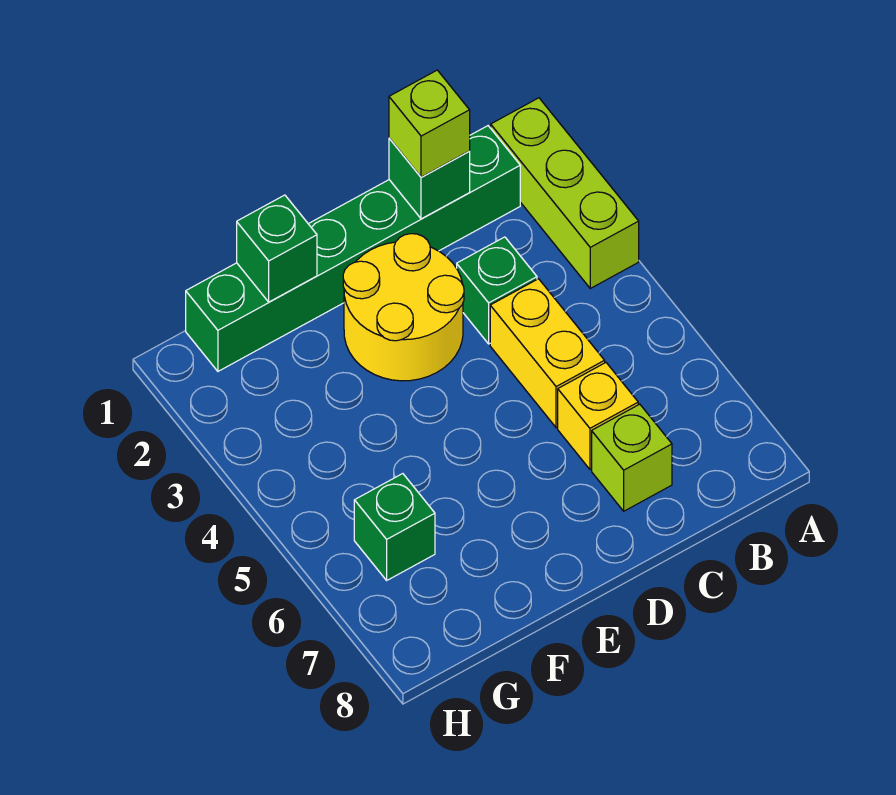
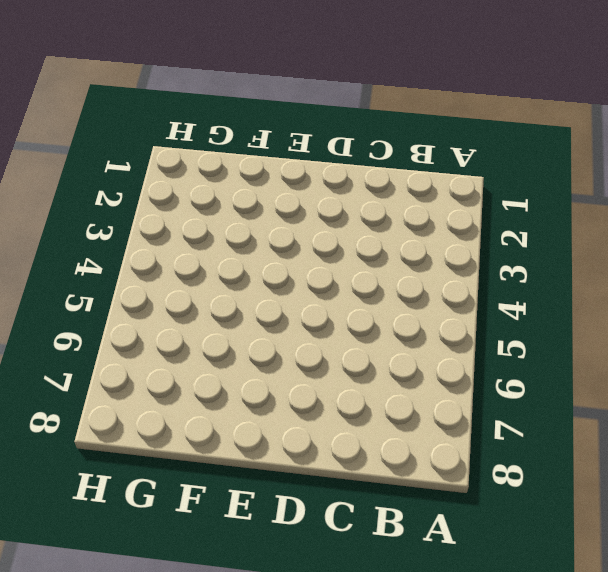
none -> lime 1x3 brick [491,98,639,288]
none -> green 1x6 brick [186,126,520,371]

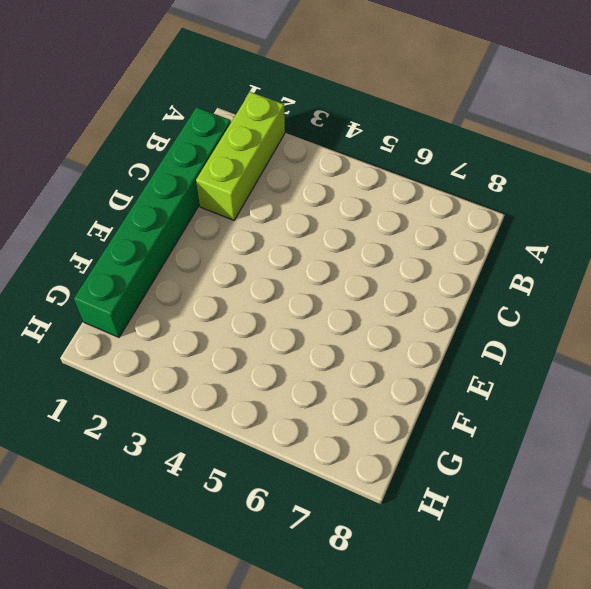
lime 1x3 brick [196,92,285,220] -> lime 1x3 brick turned to [491,98,639,288]
none -> green 1x1 brick [457,237,537,344]
none -> yellow 1x2 brick [490,279,605,428]

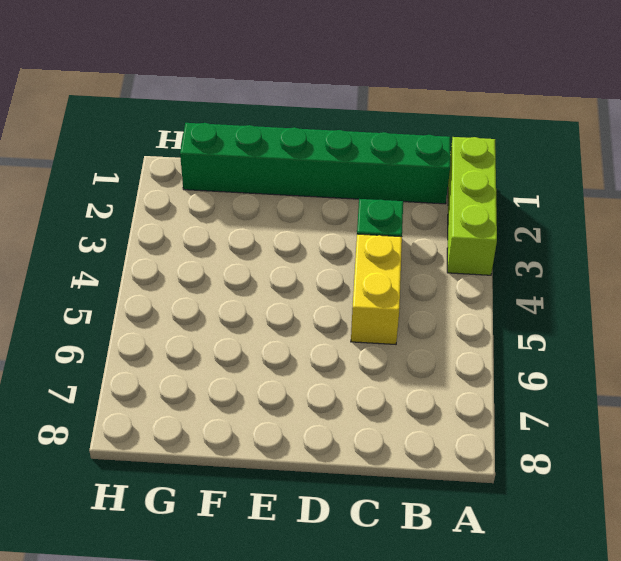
none -> yellow 1x1 brick [558,363,638,469]
none -> lime 1x1 brick [592,404,672,511]

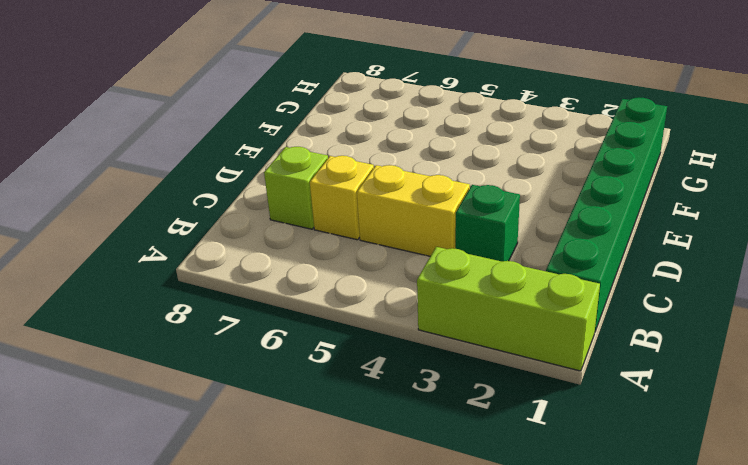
none -> yellow 2x2 round brick [343,234,464,381]
none -> green 1x1 brick [354,474,435,580]

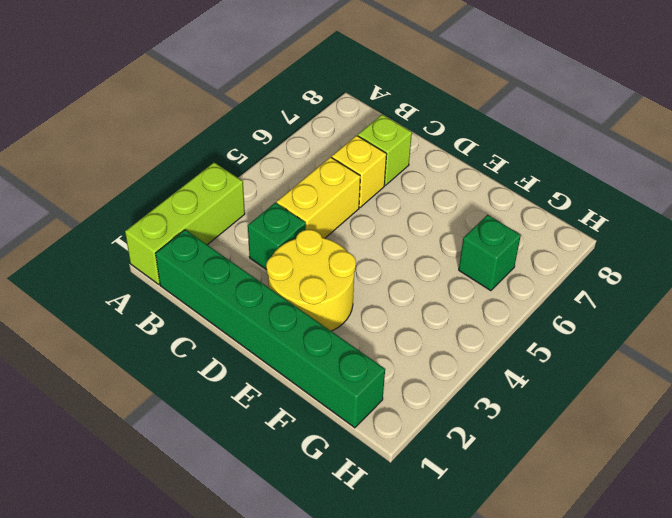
none -> green 1x1 brick [389,138,470,219]
none -> green 1x1 brick [237,195,317,302]

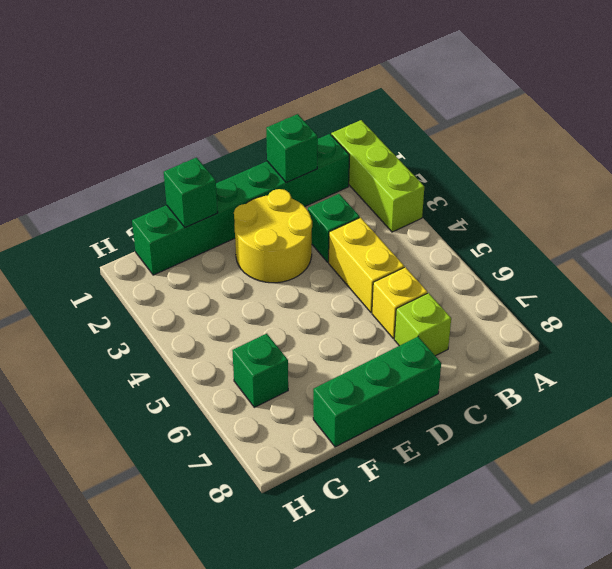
green 1x3 brick [313,337,441,447] -> none
none -> lime 1x1 brick [389,70,470,177]

